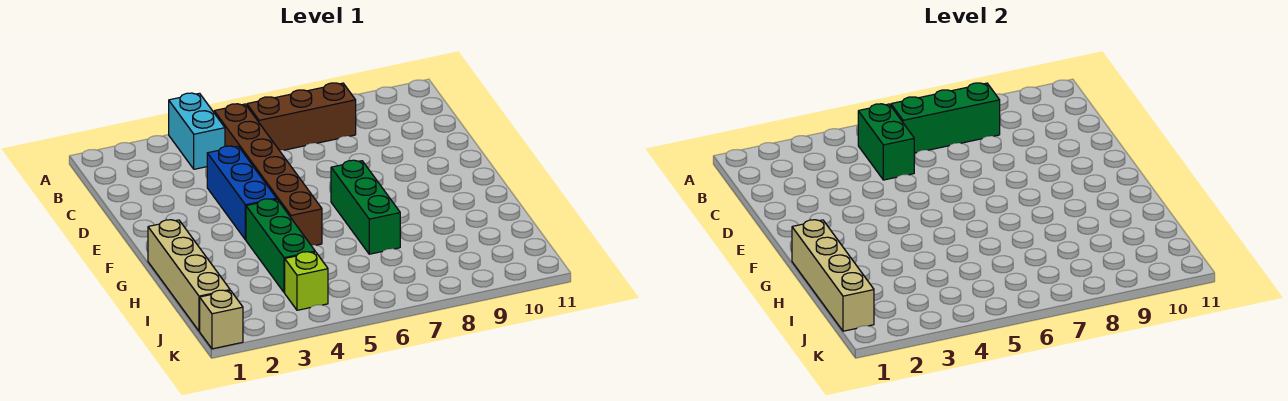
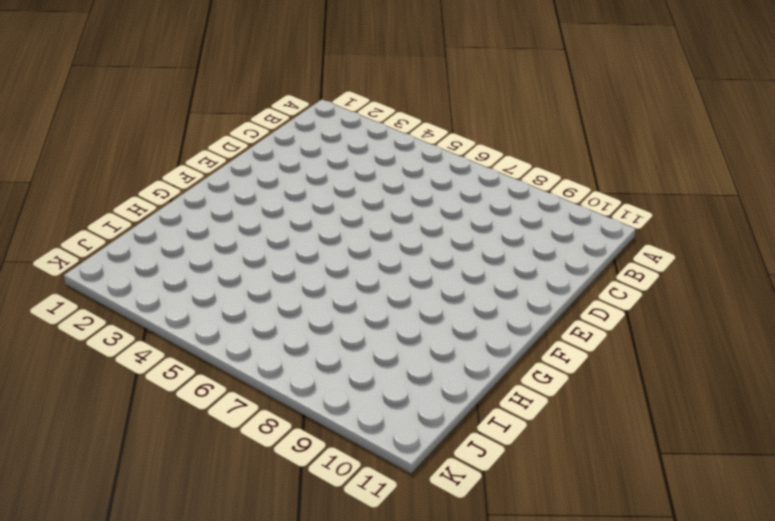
none -> cyan 1x2 brick [169,93,225,169]
none -> brown 1x6 brick [214,104,322,245]
none -> brown 1x3 brick [247,83,356,150]

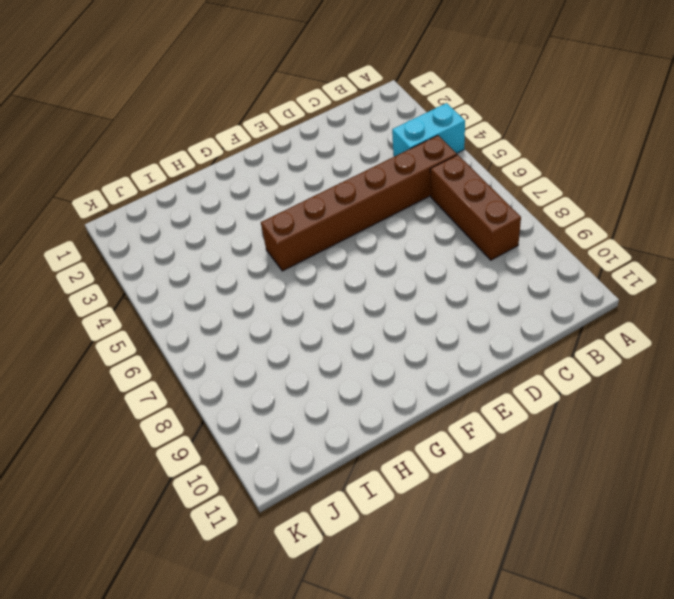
none -> blue 1x3 brick [207,146,277,240]
none -> green 1x3 brick [331,160,400,254]
none -> tan 1x4 brick [148,220,230,331]

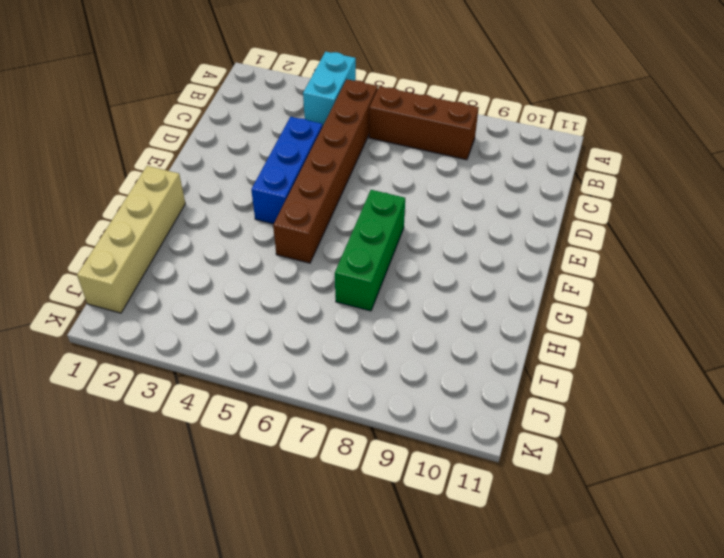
none -> green 1x3 brick [246,199,315,293]
none -> lime 1x1 brick [285,252,328,310]
none -> tan 1x1 brick [200,290,243,349]

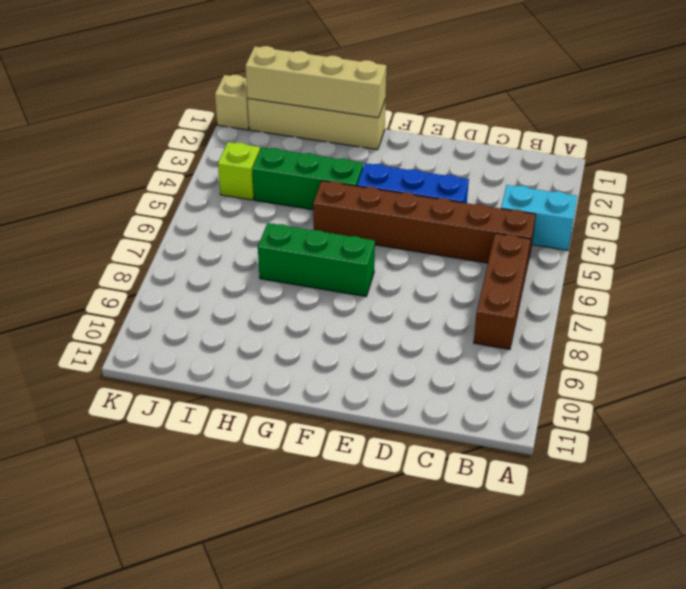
none -> green 1x2 brick [858,104,914,180]
none -> green 1x3 brick [891,83,1000,153]

